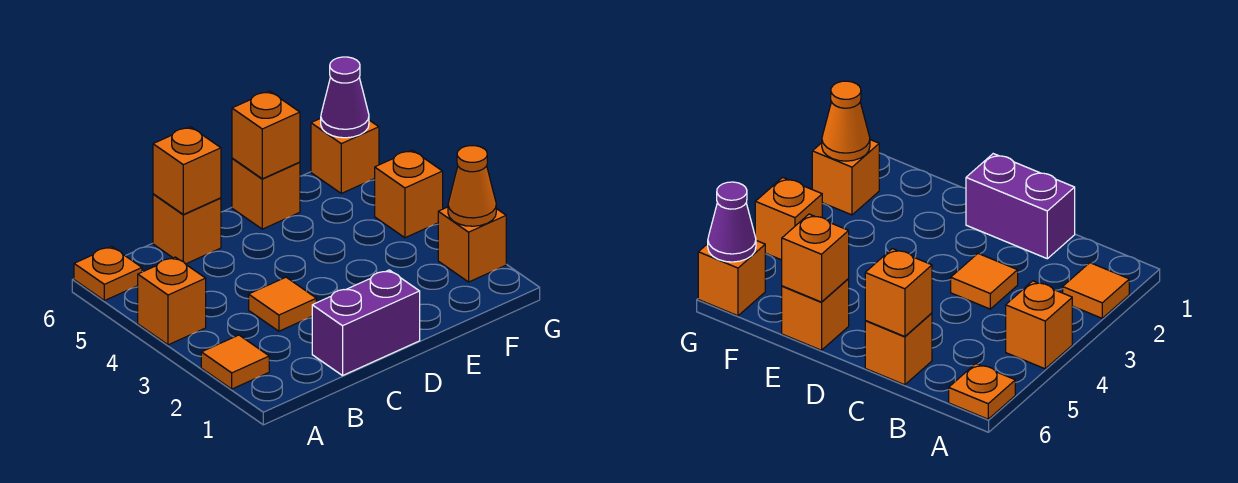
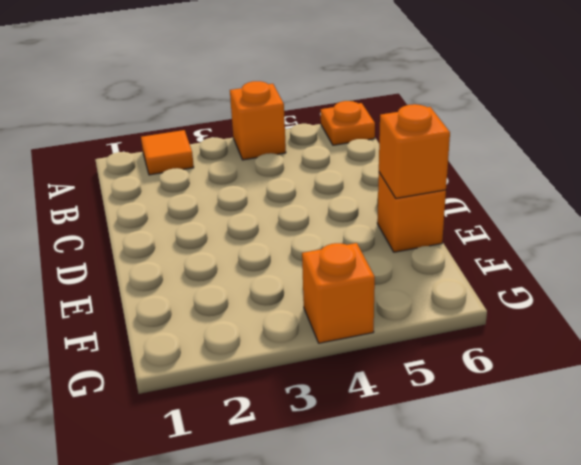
none -> purple 1x2 brick [312,270,420,376]
none -> orange 1x1 tile [249,277,316,331]
none -> orange 1x1 brick [153,194,221,264]

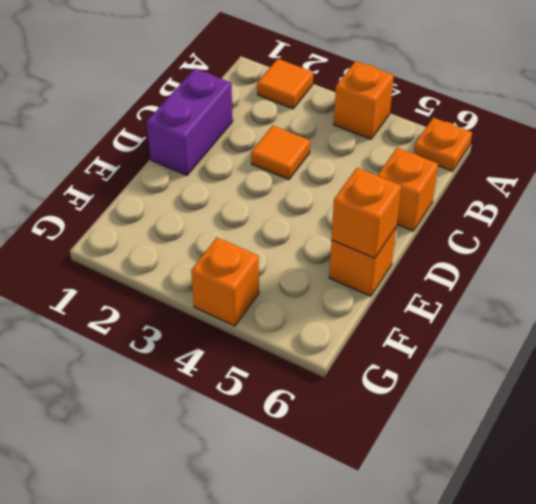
none -> orange 1x1 brick [438,207,506,282]
none -> orange 1x1 brick [311,118,379,193]
none -> orange 1x1 brick [153,127,221,214]

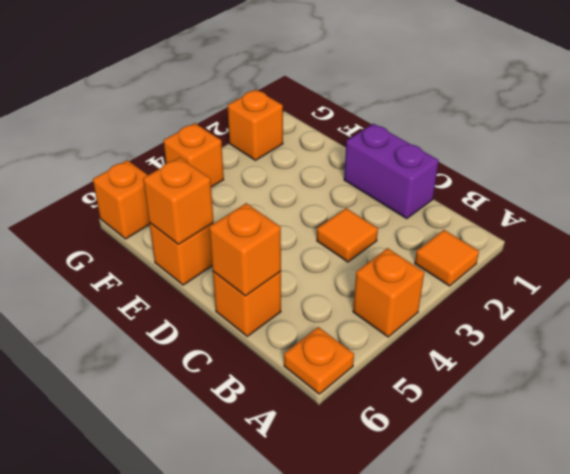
none -> orange 1x1 cone [448,146,496,226]
none -> purple 1x1 cone [321,57,369,138]

